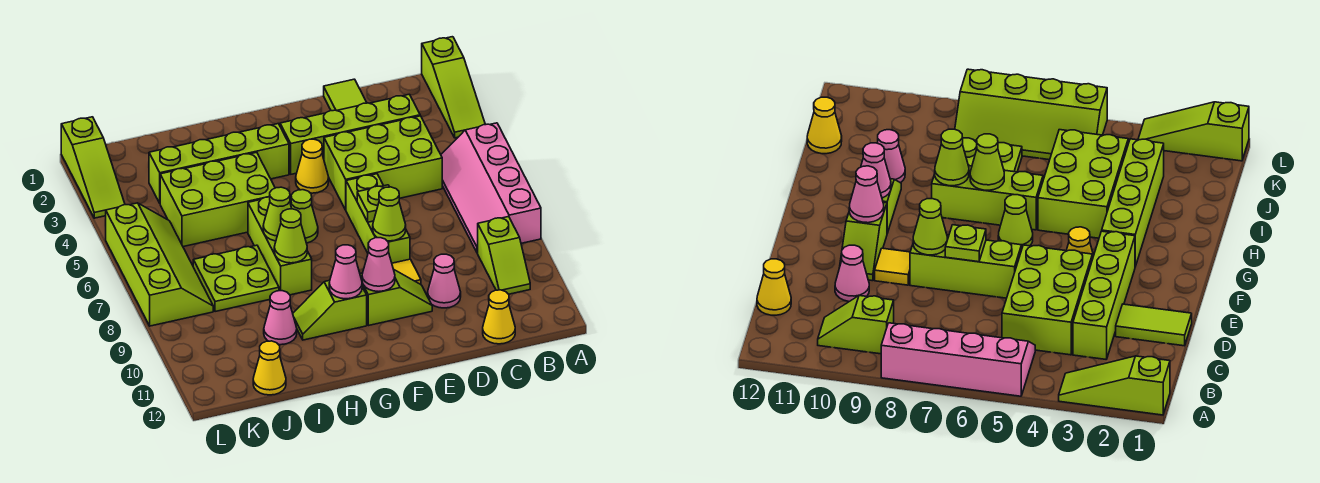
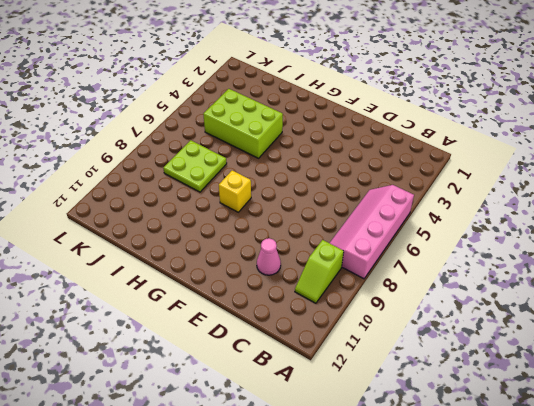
yellow 1x1 brick [219,170,251,212] -> none
none -> lime 1x3 slope [422,37,485,138]
none -> lime 1x4 brick [280,94,420,174]
none -> lime 2x3 brick [324,116,442,210]

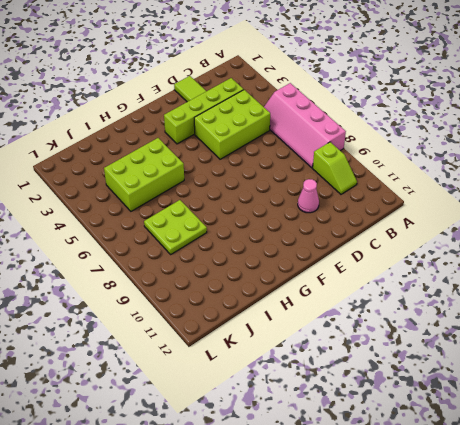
none -> lime 1x3 slope [422,37,485,138]
none -> yellow 1x1 cone [483,290,515,344]
none -> lime 1x3 brick [346,174,410,263]

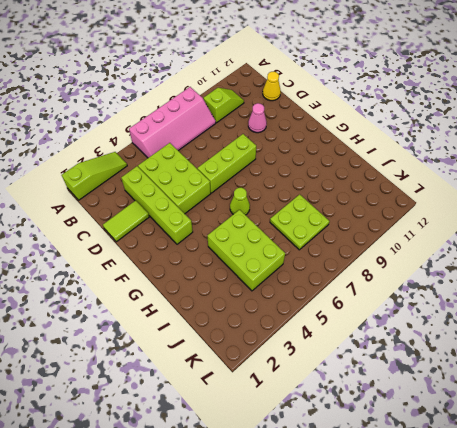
none -> yellow 1x1 tile [392,259,421,284]
none -> lime 1x2 slope [360,270,432,326]
none -> yellow 1x1 cone [296,139,329,193]

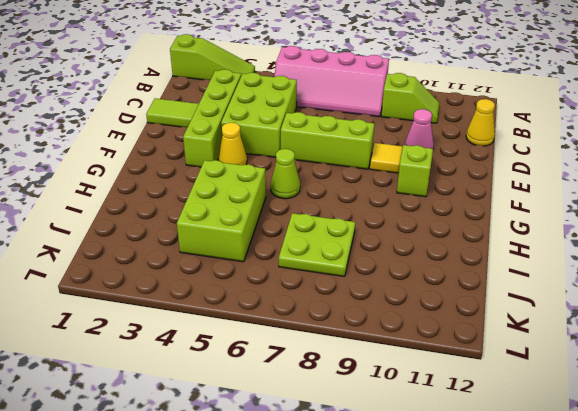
none -> lime 1x4 brick [149,124,289,203]
none -> lime 1x2 slope [293,280,367,340]
none -> lime 1x3 brick [248,197,312,295]

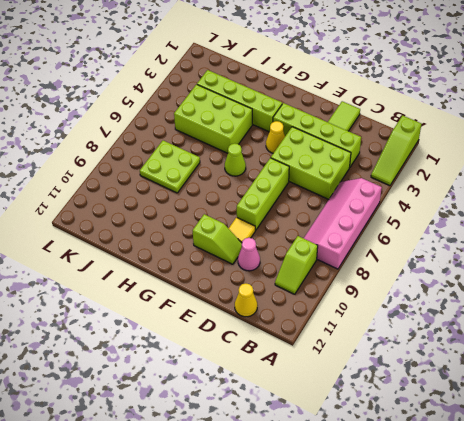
none -> lime 1x2 slope [293,280,367,340]
none -> lime 1x3 brick [248,197,312,295]
none -> pink 1x1 cone [264,291,297,345]

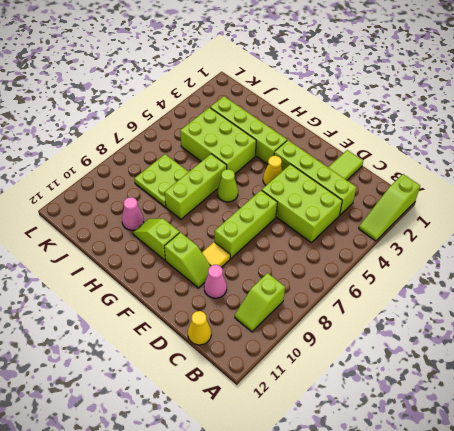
none -> pink 2x4 slope [441,123,541,253]
none -> yellow 1x1 cone [253,341,286,395]
none -> lime 2x4 slope [105,203,213,326]

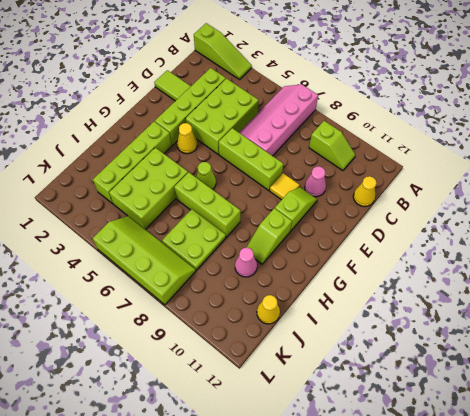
pink 2x4 slope [239,84,318,156] -> pink 2x4 slope turned to [441,123,541,253]
none -> lime 1x3 slope [61,117,125,218]
none -> lime 1x1 plate [357,185,389,222]
none -> lime 1x1 cone [373,187,406,241]

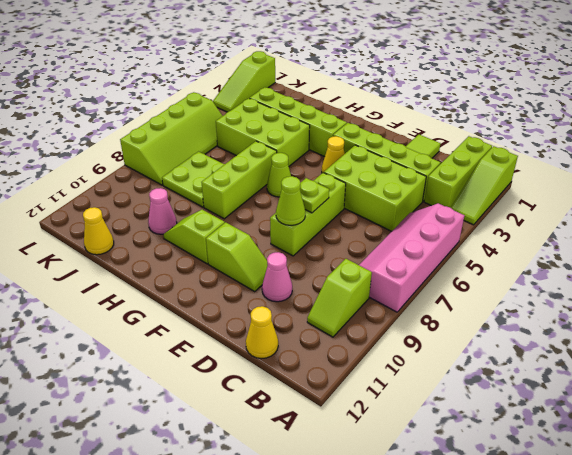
lime 1x3 brick [424,136,492,208] -> none
none -> yellow 1x1 tile [392,259,421,284]
none -> pink 1x1 cone [362,238,395,291]
none -> pink 1x1 cone [329,245,362,299]

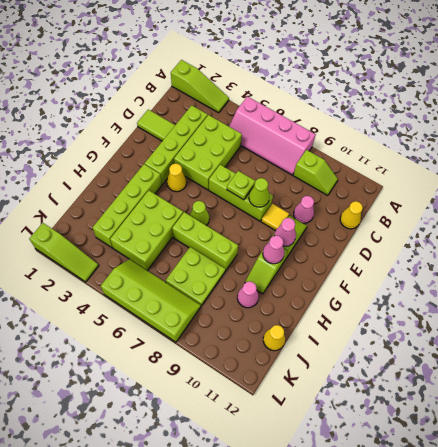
none -> lime 1x1 cone [263,187,292,241]
none -> lime 1x1 cone [274,209,307,263]

